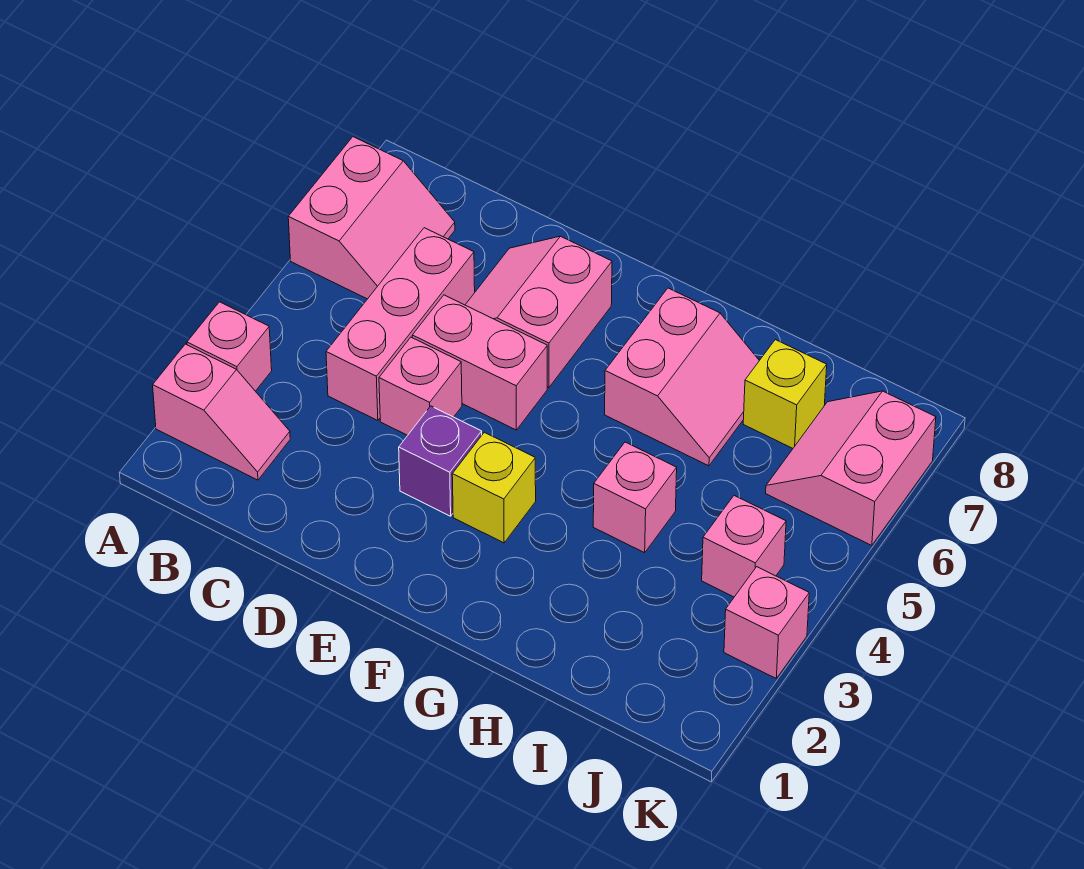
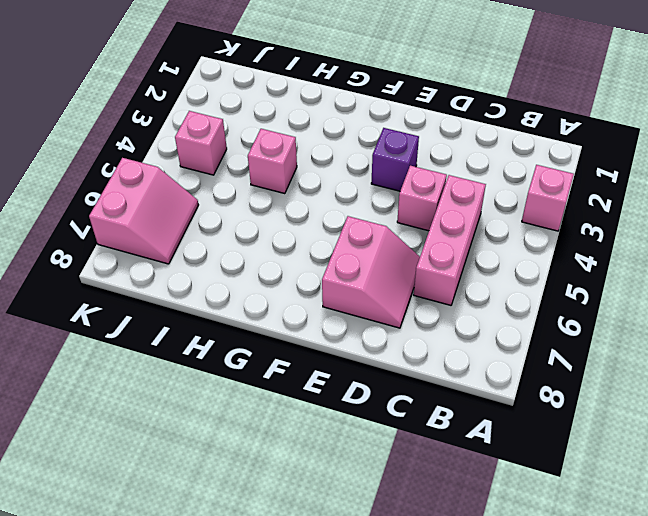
none -> pink 1x2 slope [153,344,290,480]
none -> pink 2x2 slope [288,137,455,299]
none -> pink 1x2 brick [412,295,547,430]

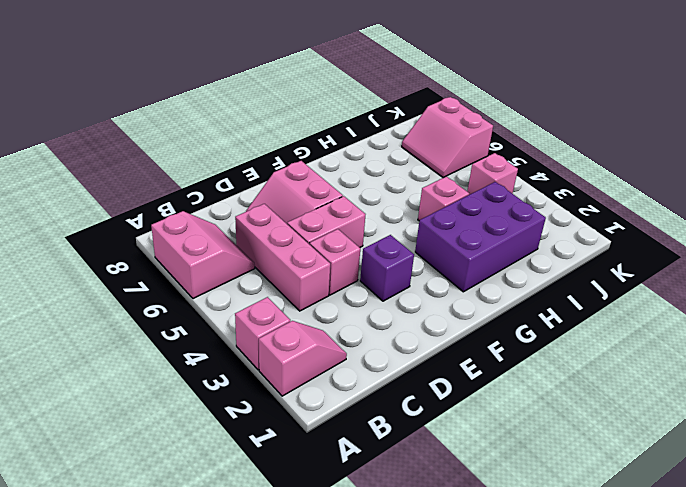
purple 2x3 brick [415,182,546,292] -> none
none -> yellow 1x1 brick [452,432,536,543]
none -> pink 2x2 slope [605,288,759,466]
none -> yellow 1x1 brick [743,340,827,448]

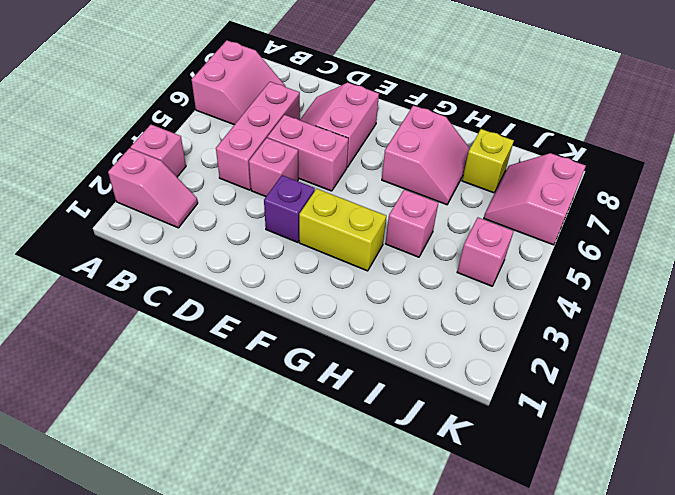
yellow 1x2 brick [299,189,386,271] -> yellow 1x1 brick [452,432,536,543]
none -> pink 1x1 brick [724,567,809,678]

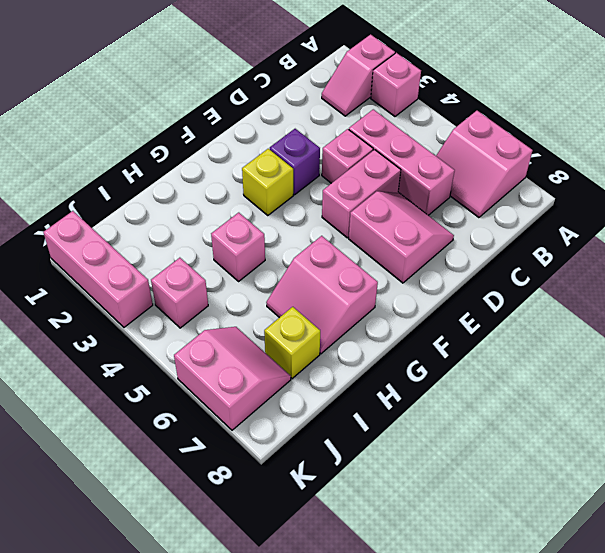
pink 1x3 brick [43,211,153,327] -> pink 1x1 brick [724,567,809,678]

